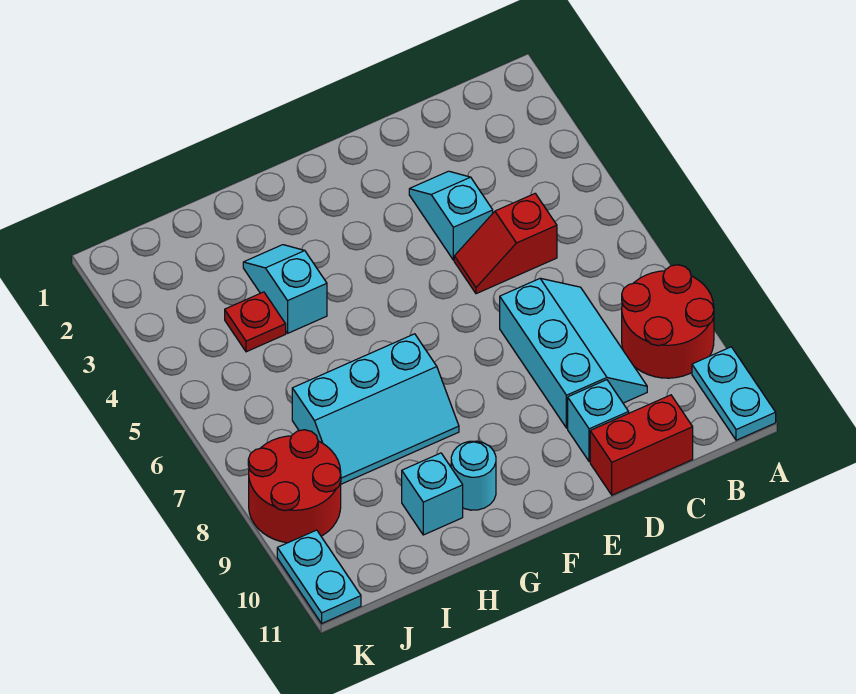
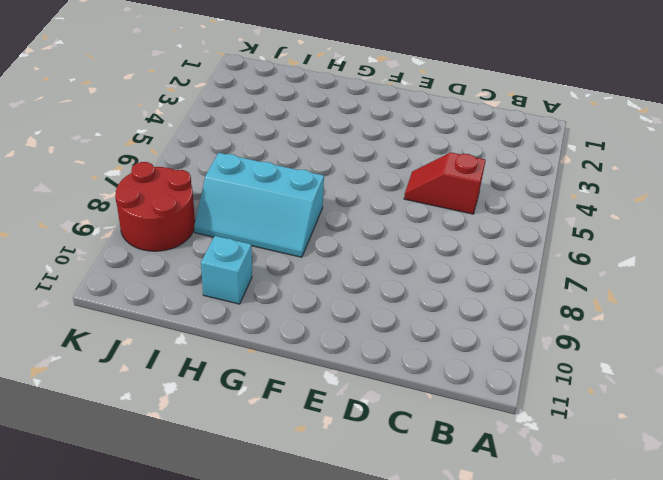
none -> red 2x2 round brick [622,265,714,378]
none -> cyan 1x2 plate [692,347,776,440]
none -> cyan 2x3 slope [500,278,647,428]

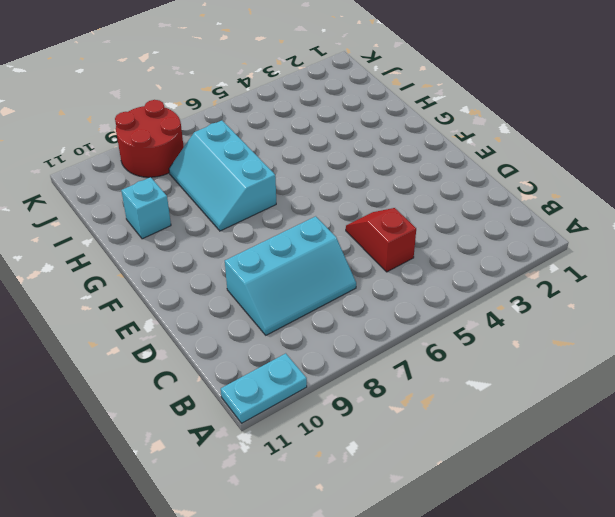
none -> red 2x2 round brick [622,265,714,378]
none -> red 1x2 brick [590,395,693,495]
none -> cyan 1x2 slope [409,171,493,260]

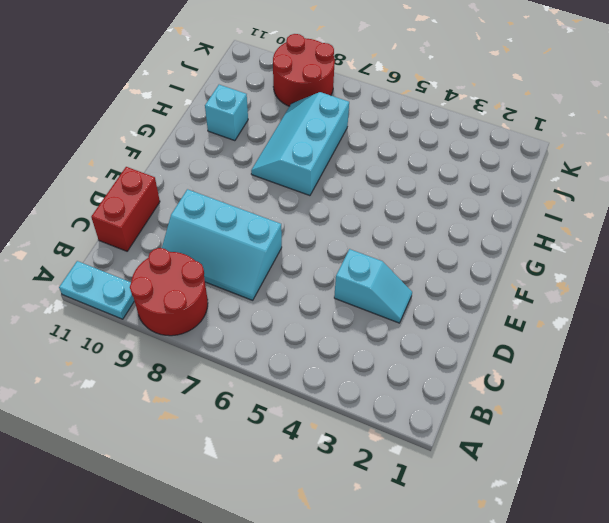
none -> red 1x2 slope [454,194,557,294]
none -> cyan 1x1 brick [568,380,629,462]
none -> cyan 1x1 round brick [451,441,496,510]

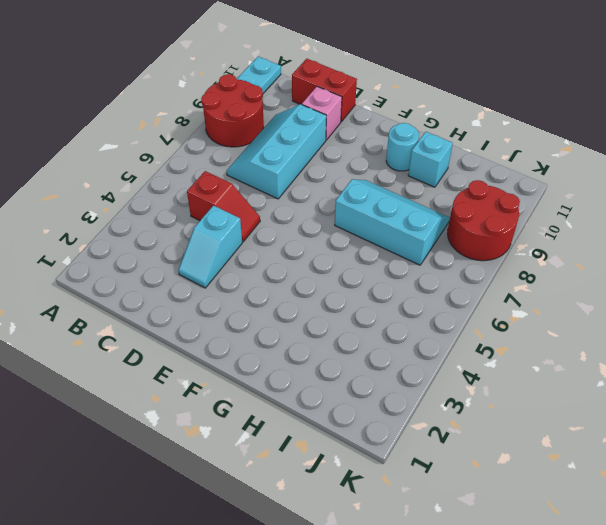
pink 1x1 brick [302,87,342,140] -> cyan 1x1 brick [568,380,629,462]
none -> cyan 1x2 slope [243,245,327,333]
none -> red 1x1 plate [225,292,286,352]
none -> cyan 1x2 plate [277,530,361,623]

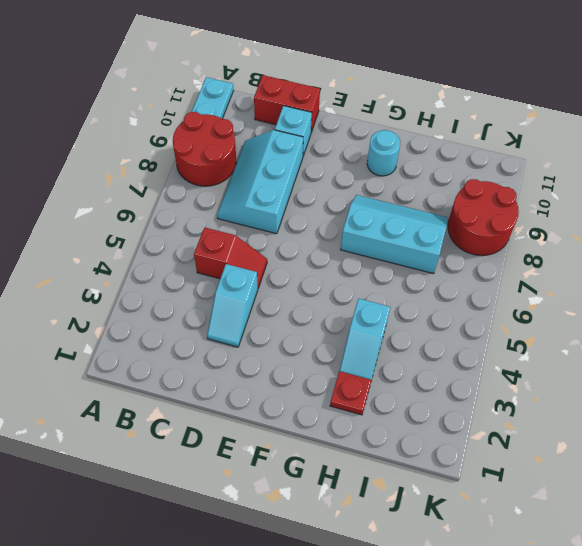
red 1x1 plate [330,371,371,415] -> red 1x1 plate moved to [225,292,286,352]
none -> cyan 1x1 brick [402,453,463,535]
none -> cyan 1x2 plate [277,530,361,623]

